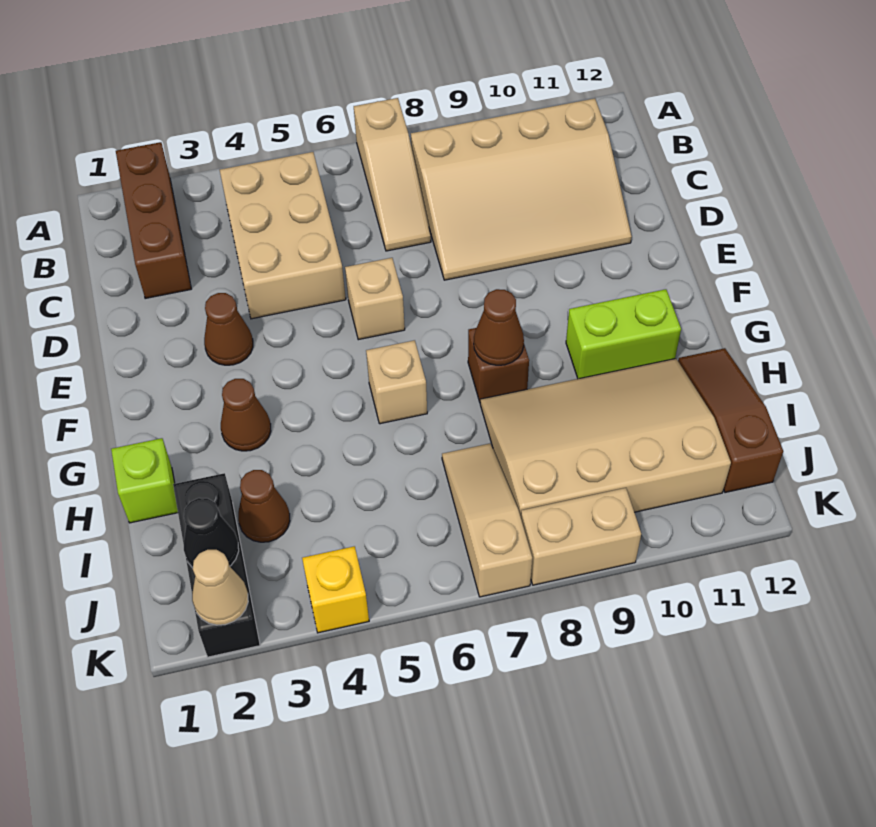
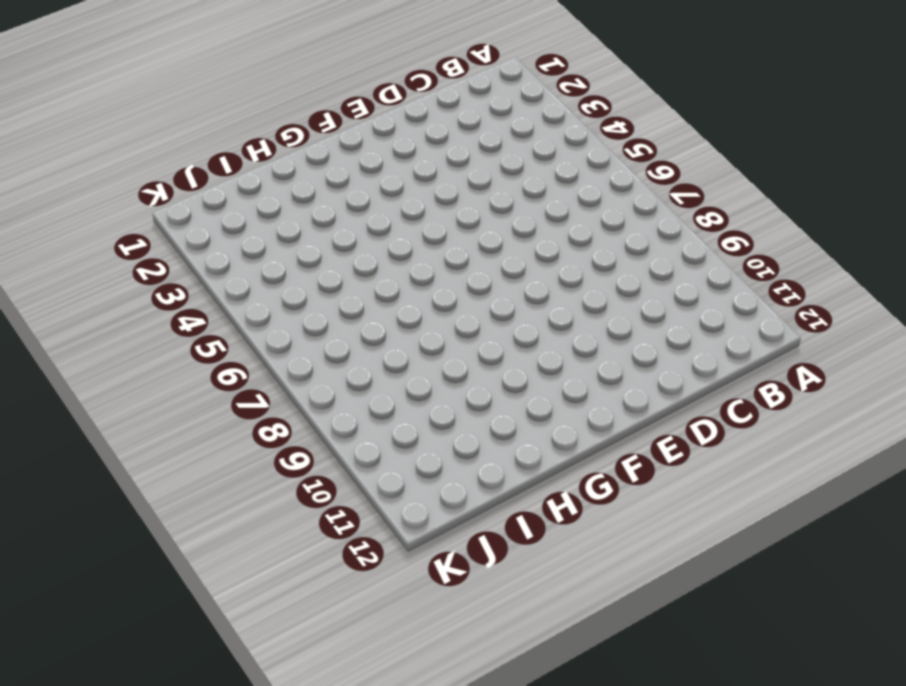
none -> brown 1x3 brick [116,142,191,299]
none -> tan 1x3 slope [354,98,431,251]
none -> tan 2x3 brick [220,152,346,319]

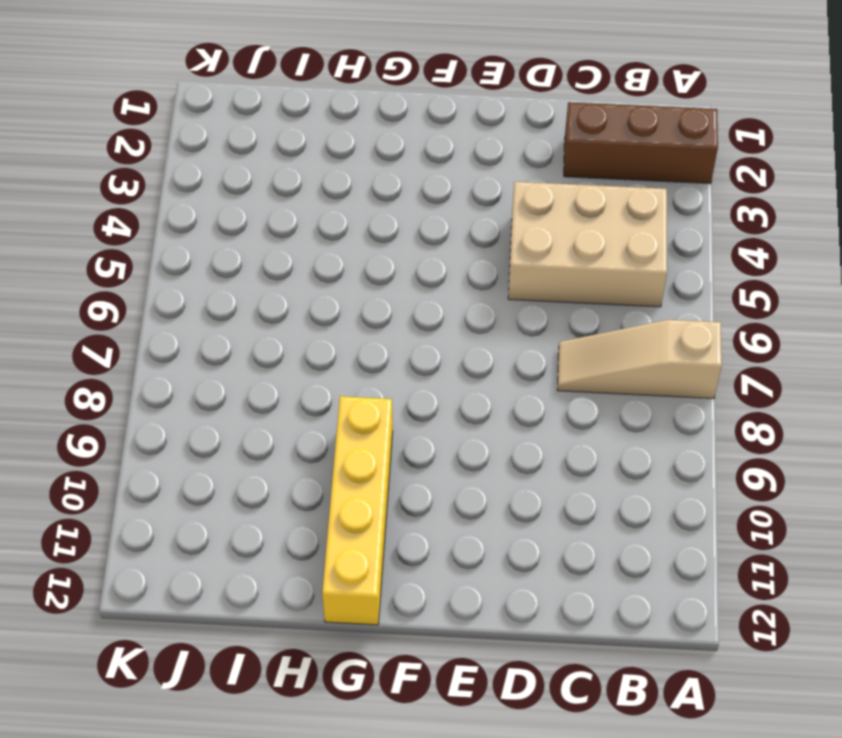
yellow 1x4 brick [322,396,393,625] -> lime 1x2 brick [566,289,681,379]
none -> tan 3x4 slope [411,98,632,280]
none -> brown 1x1 cone [204,293,253,365]
none -> tan 1x1 brick [345,258,405,340]

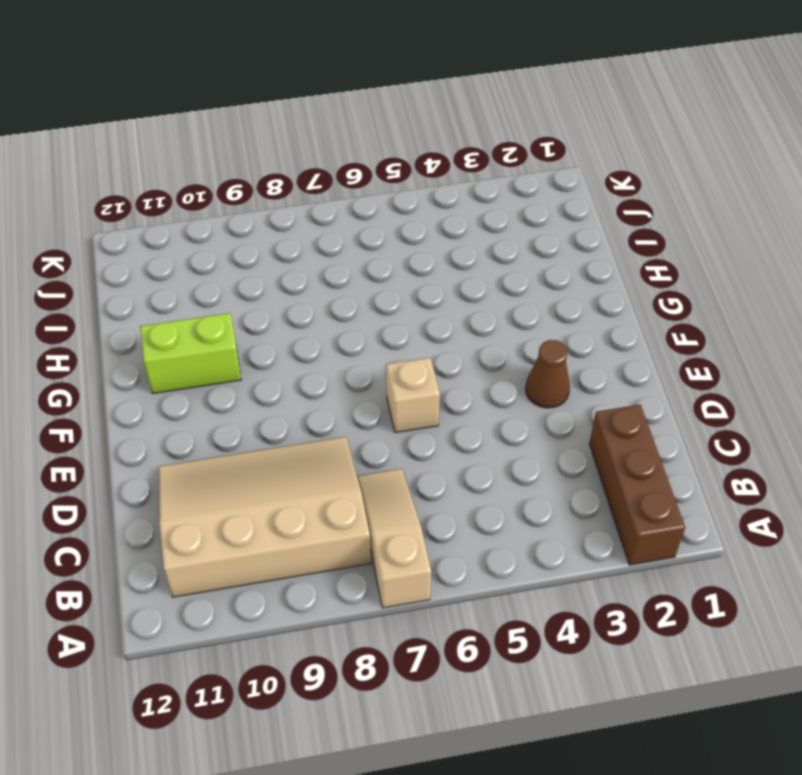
none -> tan 2x3 brick [220,152,346,319]
none -> brown 1x1 cone [221,379,271,451]
none -> tan 1x1 brick [366,340,427,424]

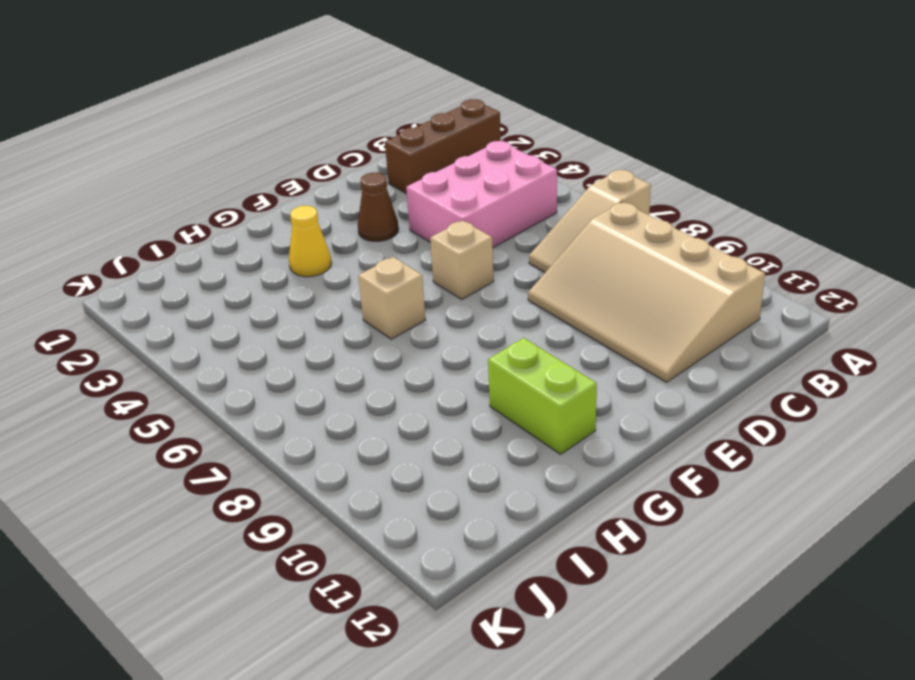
pink 2x3 brick [406,141,557,248] -> tan 2x3 brick [220,152,346,319]
yellow 1x1 cone [289,206,331,277] -> brown 1x1 cone [221,379,271,451]
none -> brown 1x1 brick [468,328,529,402]
none -> lime 1x1 brick [111,438,178,523]
none -> tan 3x4 slope [480,359,731,517]

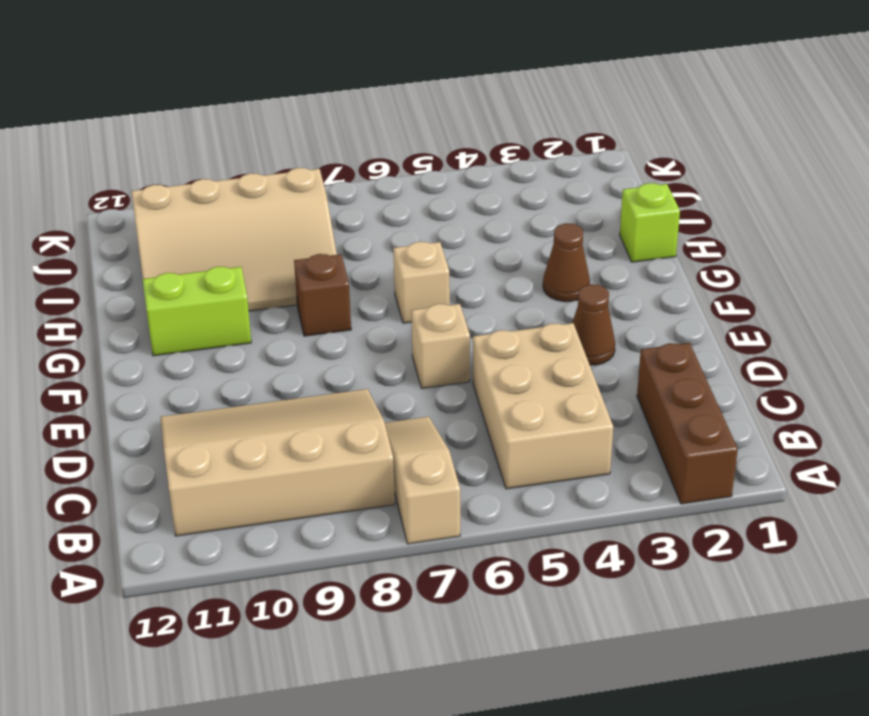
none -> brown 1x3 slope [678,348,783,493]
none -> black 1x3 brick [173,473,260,657]
none -> brown 1x1 cone [238,470,290,542]

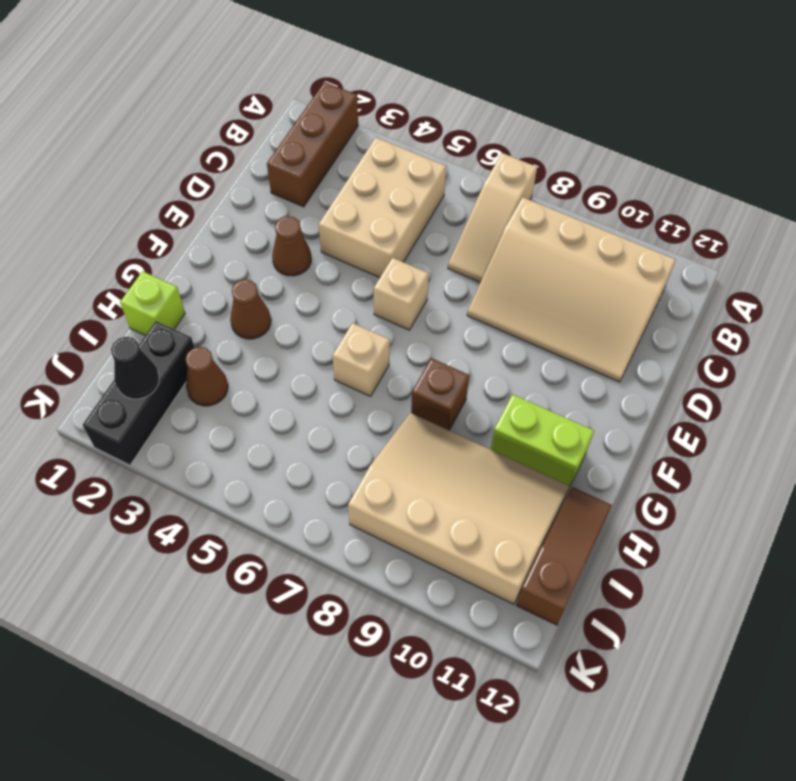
none -> tan 1x3 slope [442,443,532,597]
none -> yellow 1x1 brick [302,546,369,633]
none -> tan 1x2 brick [521,488,641,585]

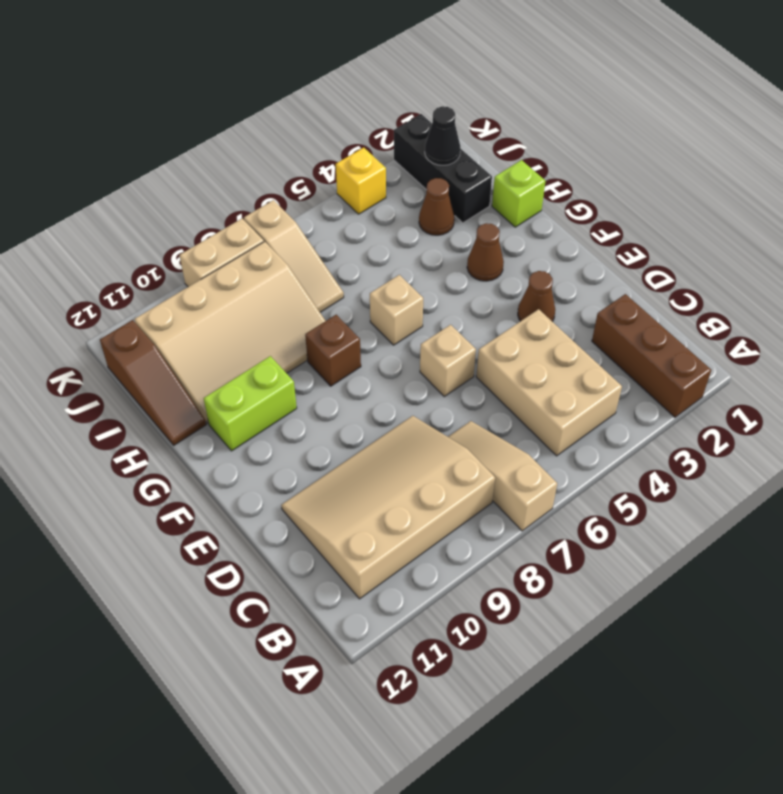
none -> brown 1x1 cone [474,289,524,365]
none -> tan 1x1 cone [192,550,248,625]

